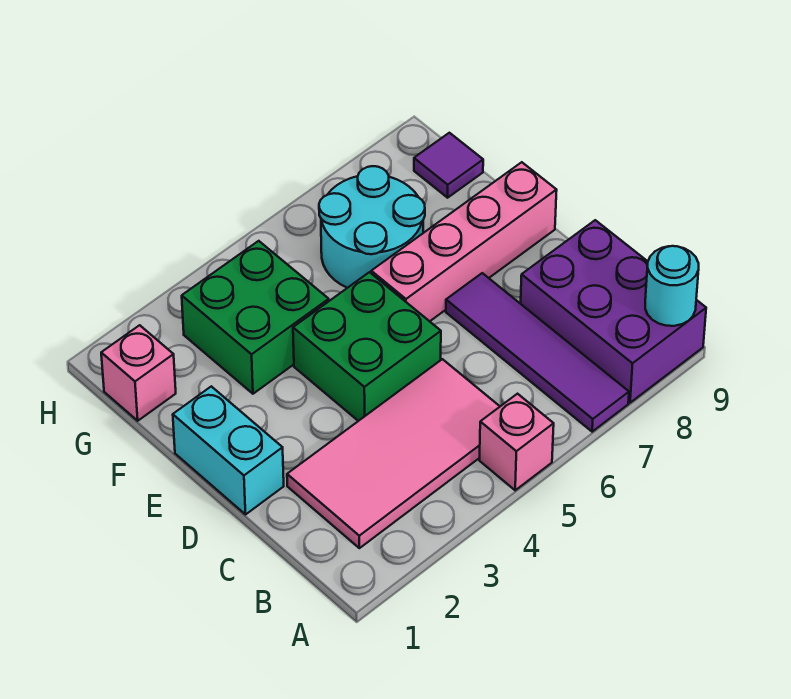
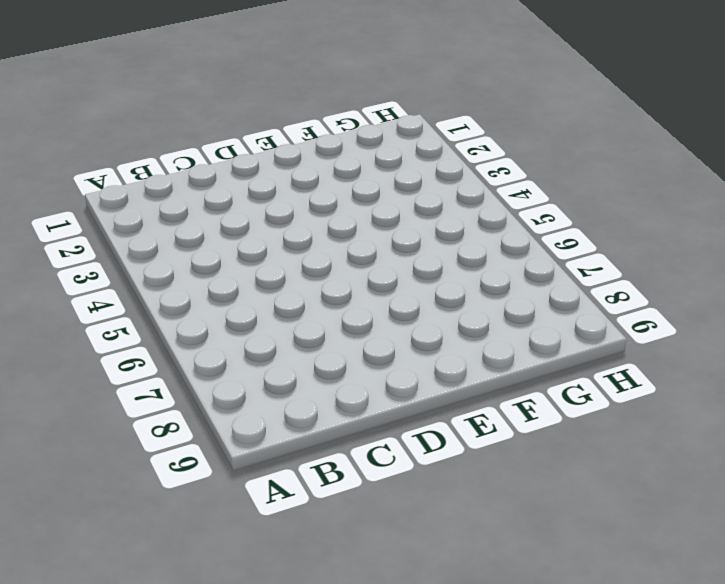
none -> pink 1x1 brick [479,394,554,490]
none -> purple 1x4 tile [446,273,629,432]
none -> purple 2x3 brick [521,220,706,403]

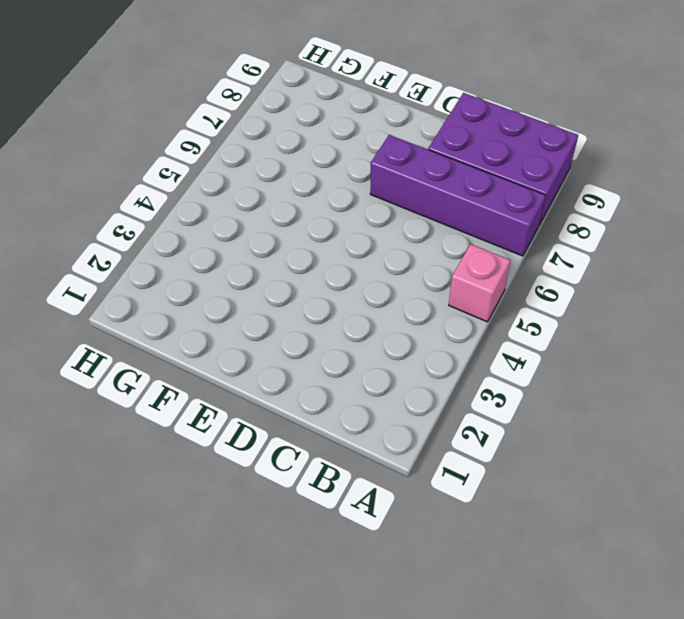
purple 1x4 brick [370,135,546,256] -> purple 1x4 tile [446,273,629,432]
none -> pink 2x4 tile [287,359,500,548]
none -> cyan 1x2 brick [173,386,284,514]
none -> green 2x2 brick [293,272,441,421]

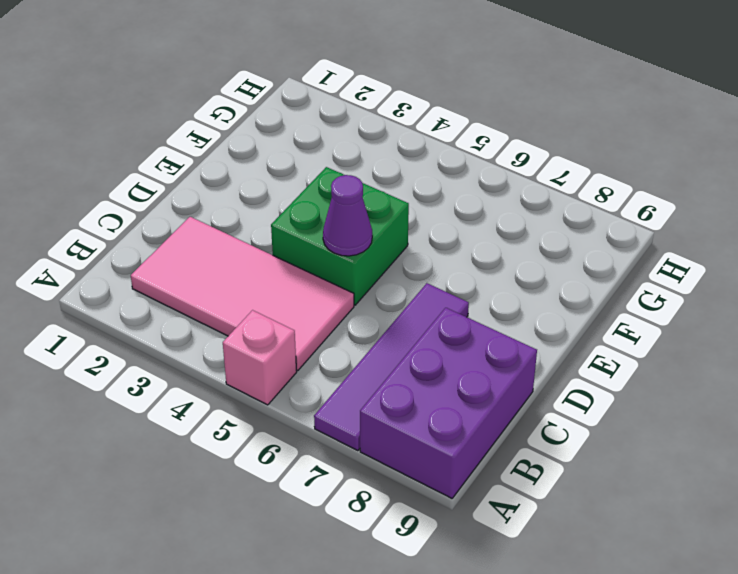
purple 1x1 cone [323,175,372,256] -> none
none -> cyan 1x2 brick [173,386,284,514]
none -> pink 1x4 brick [371,162,557,321]
none -> green 2x2 brick [182,241,329,394]

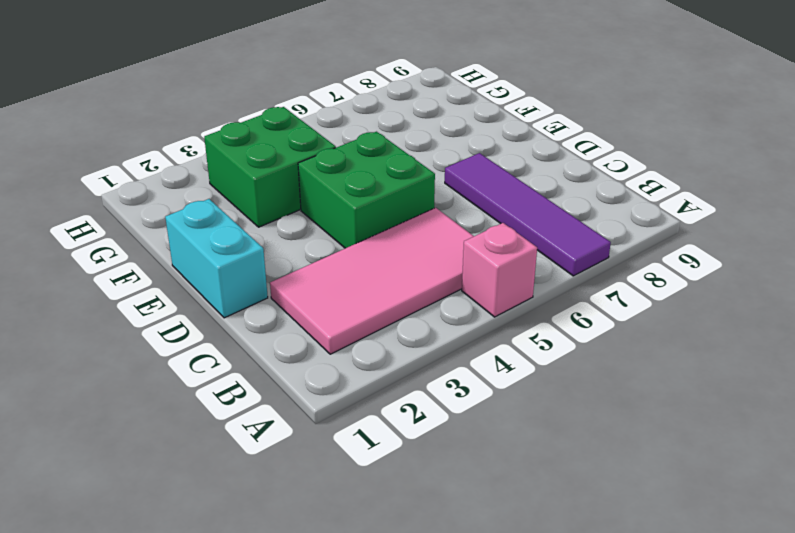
none -> purple 2x3 brick [521,220,706,403]
none -> pink 1x4 brick [371,162,557,321]
none -> cyan 2x2 round brick [319,166,425,288]

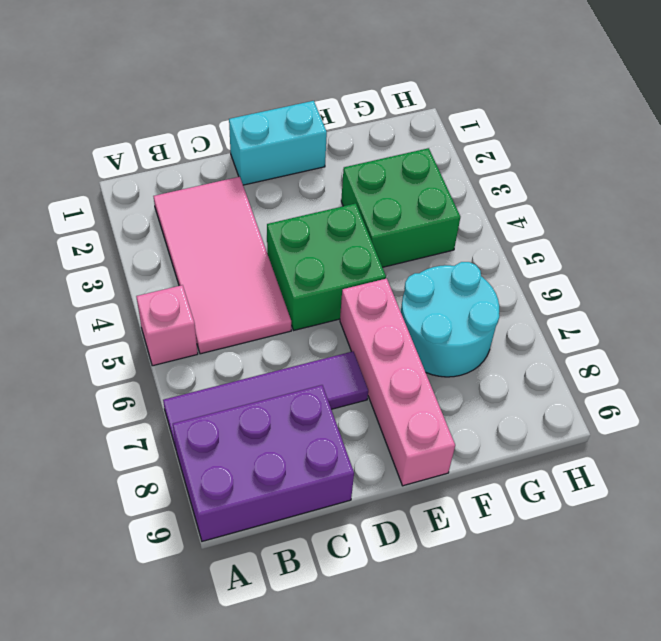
none -> pink 1x1 brick [101,325,176,421]
none -> purple 1x1 tile [414,133,483,198]
none -> cyan 1x1 round brick [645,246,699,326]

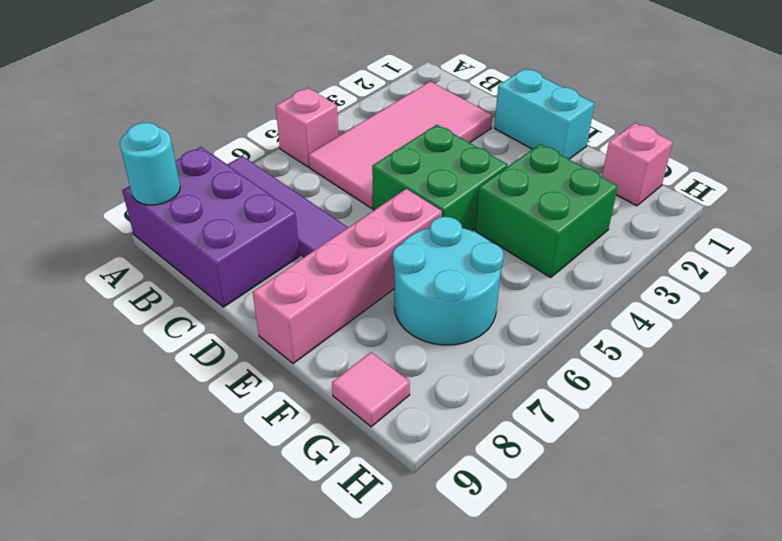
pink 1x1 tile [332,352,410,427] -> purple 1x1 tile [414,133,483,198]

